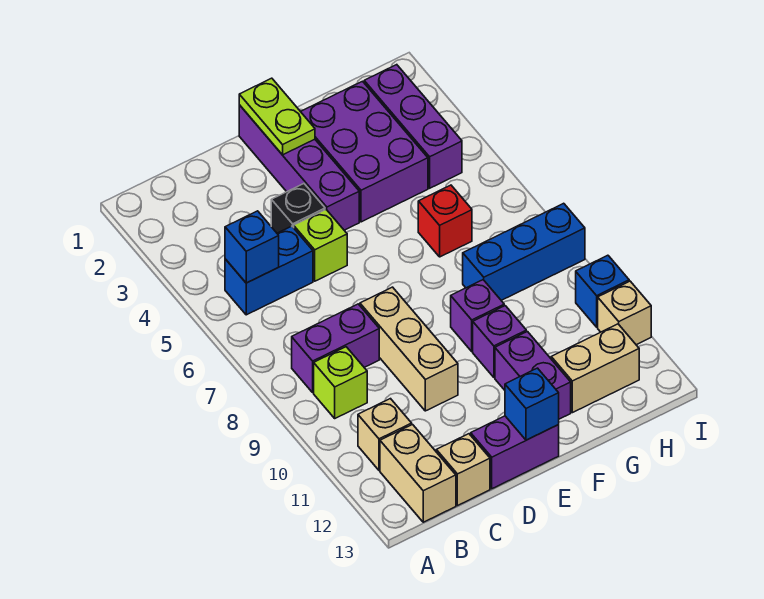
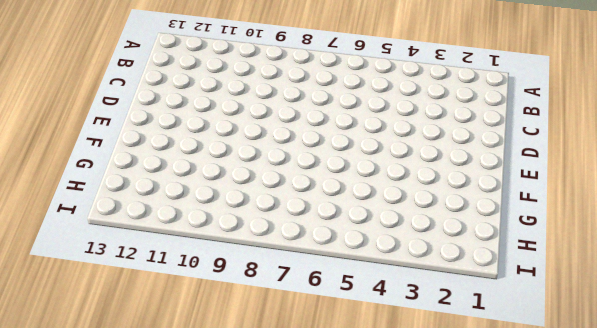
none -> blue 1x2 brick [225,226,313,315]
none -> purple 1x2 brick [292,304,379,392]
none -> lime 1x1 brick [314,347,367,418]

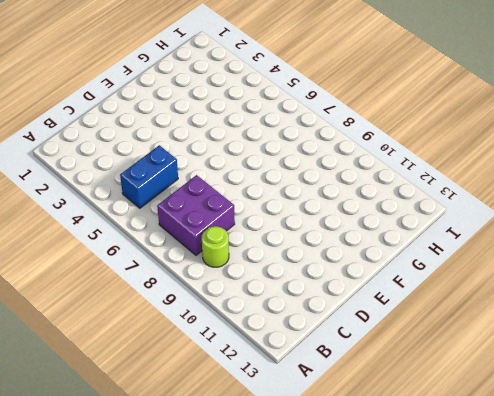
purple 2x2 brick [157,175,235,255] -> purple 1x2 brick [292,304,379,392]
lime 1x1 round brick [202,226,229,267] -> lime 1x1 brick [314,347,367,418]
none -> tan 1x1 brick [358,399,412,470]
none -> tan 1x2 brick [380,425,456,522]
none -> tan 1x1 brick [436,434,490,506]

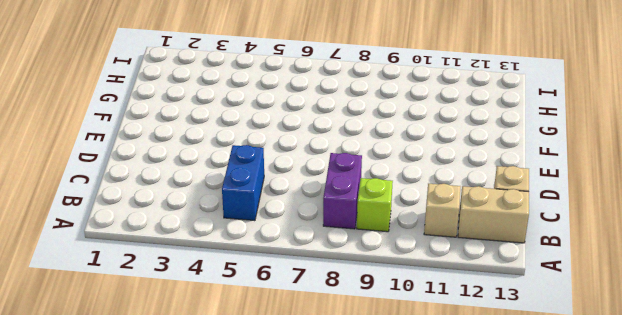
none -> black 1x1 brick [271,184,325,233]
none -> lime 1x1 brick [294,210,347,281]
none -> tan 1x3 brick [360,287,458,411]

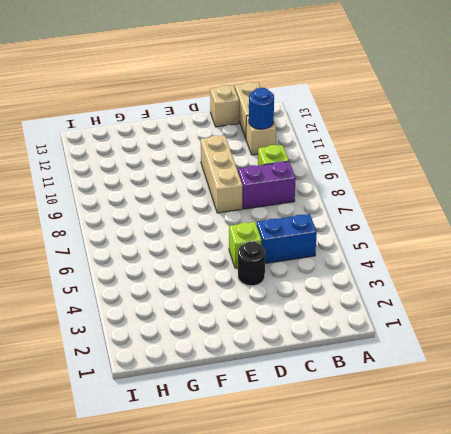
blue 1x1 round brick [249,88,274,129] -> none
black 1x1 round brick [238,242,265,286] -> black 1x1 brick [271,184,325,233]
none -> purple 1x2 brick [471,416,559,489]
none -> purple 1x4 brick [239,105,359,230]
none -> purple 2x3 brick [301,81,428,222]

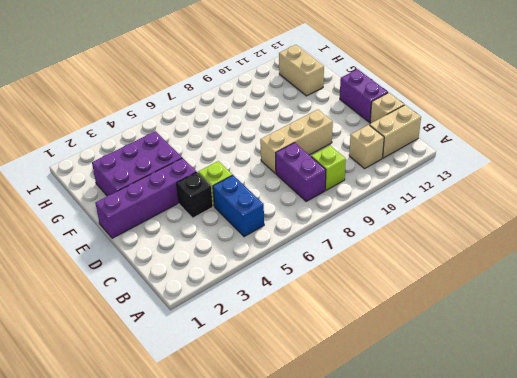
none -> purple 1x1 brick [451,280,504,351]
none -> purple 1x1 brick [473,306,526,377]
none -> purple 1x2 brick [495,332,571,419]

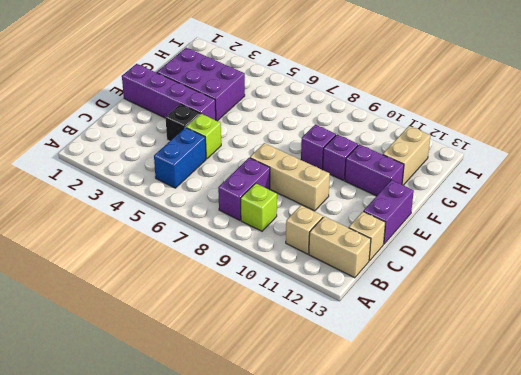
none -> red 1x1 brick [418,185,472,257]
none -> blue 1x3 brick [463,203,585,300]
none -> purple 1x3 brick [364,65,462,188]

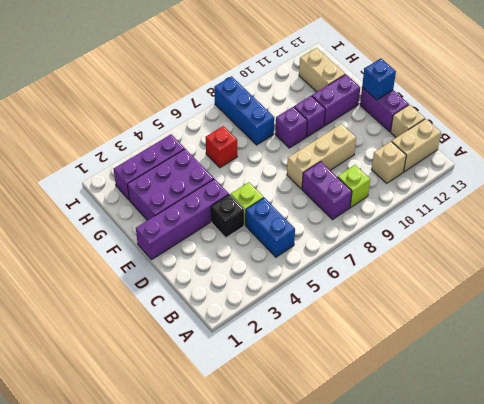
none -> blue 1x1 brick [576,255,629,327]
none -> tan 1x1 brick [598,281,651,345]
none -> blue 1x1 brick [225,211,279,283]

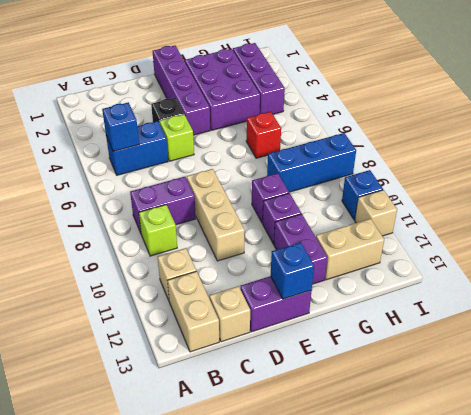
none -> lime 1x2 plate [239,78,315,155]

